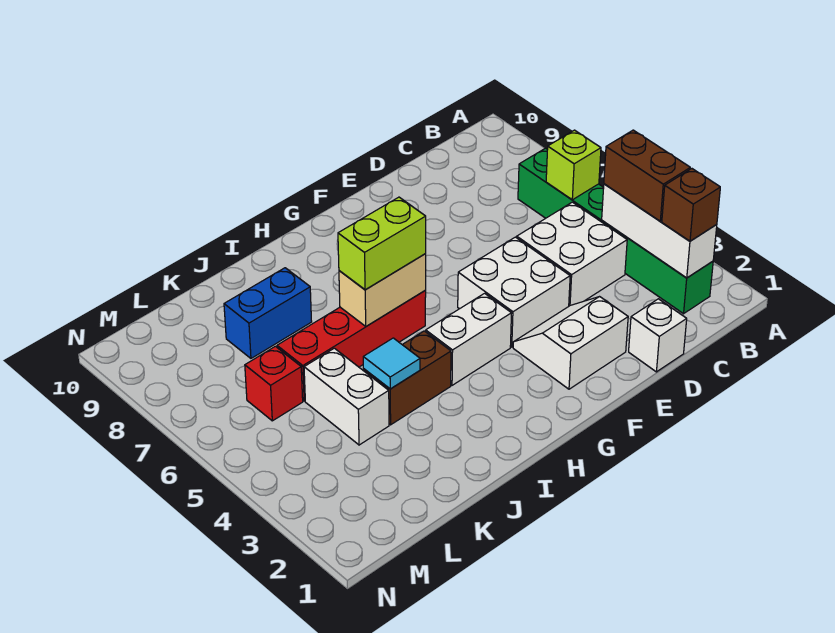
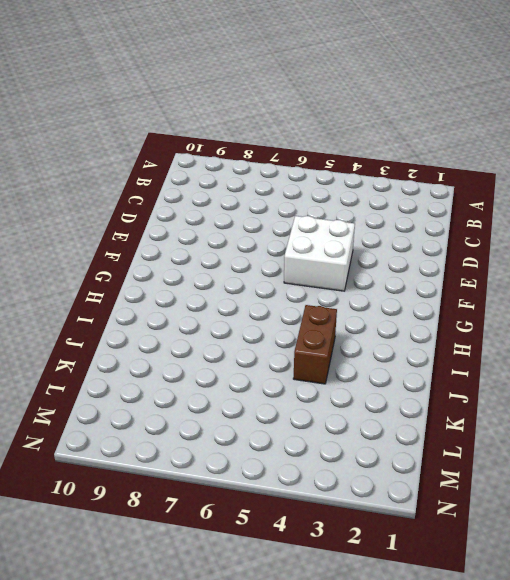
none -> green 1x6 brick [518,148,713,314]
none -> white 2x2 brick [517,202,627,306]
none -> white 1x1 brick [629,299,687,372]

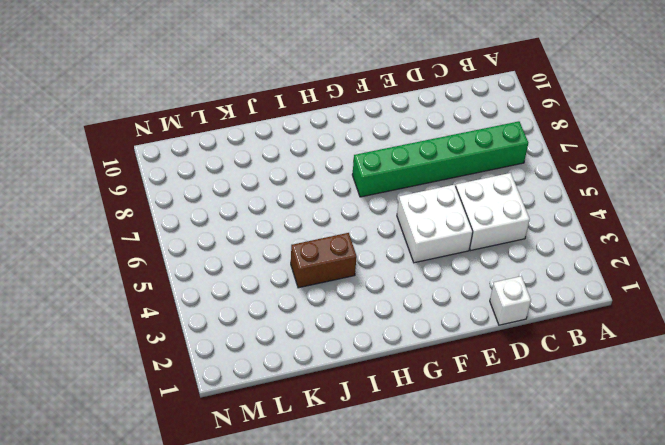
green 1x6 brick [352,121,528,197] -> green 1x6 brick turned to [518,148,713,314]
none -> white 2x2 slope [513,297,628,389]
none -> white 1x2 brick [426,293,512,385]
none -> red 1x4 brick [277,291,426,401]

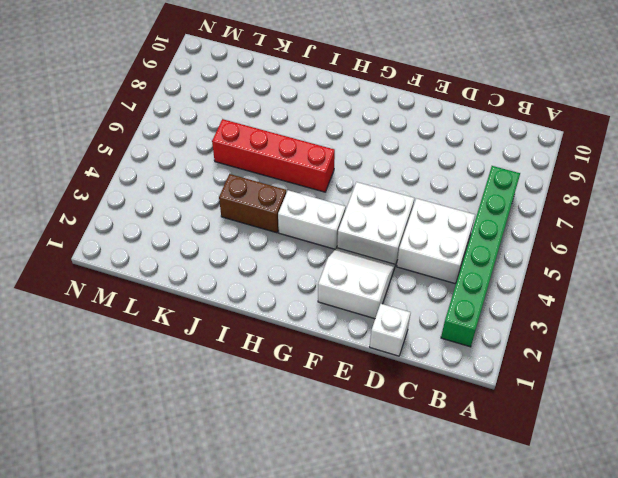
none -> blue 1x2 brick [224,268,312,358]
none -> white 1x2 brick [304,348,389,445]
none -> red 1x1 brick [245,346,303,421]

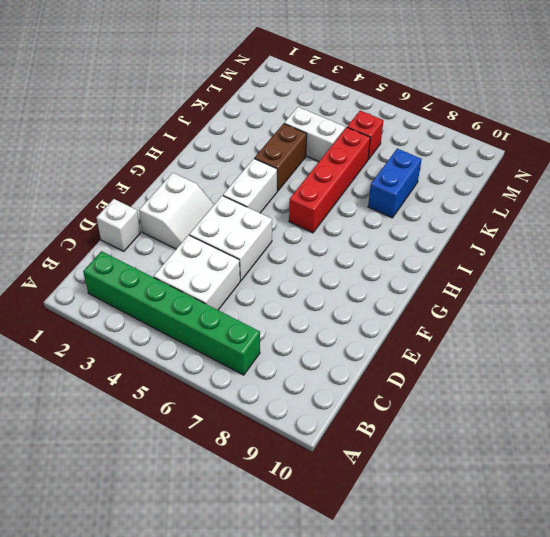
none -> white 1x3 brick [602,184,717,278]
none -> lime 1x1 brick [546,130,601,200]
none -> tan 1x2 brick [339,254,426,326]

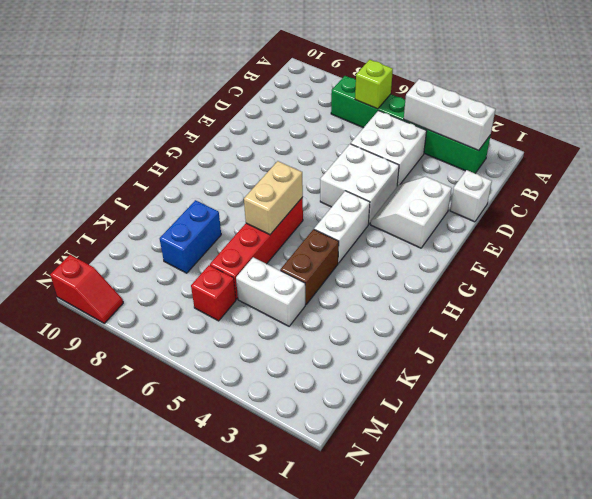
red 1x2 slope [50,255,123,323] -> none
none -> cyan 1x1 tile [363,338,420,389]
none -> brown 1x1 brick [662,169,720,241]
none -> brown 1x2 brick [604,130,690,221]

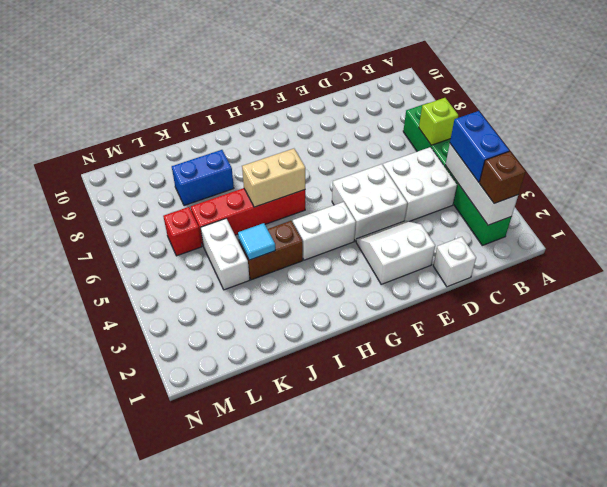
blue 1x2 brick [450,111,509,182] -> brown 1x2 brick [604,130,690,221]
none -> lime 1x2 brick [338,197,426,290]

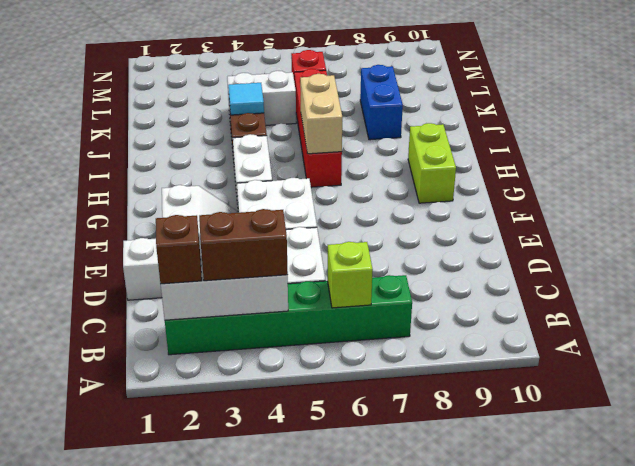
lime 1x2 brick [408,123,456,203] -> lime 1x2 brick moved to [338,197,426,290]

